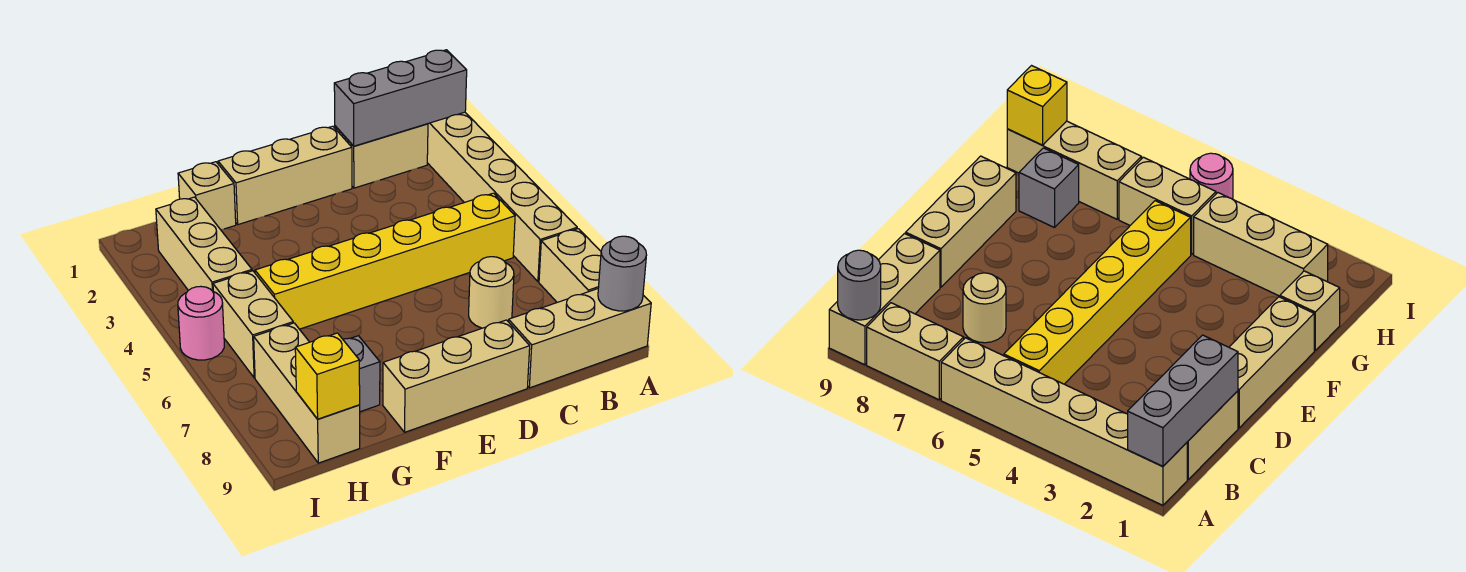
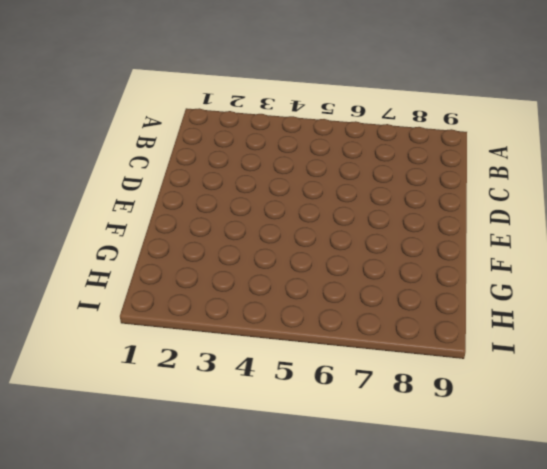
none -> tan 1x6 brick [427,112,577,282]
none -> tan 1x2 brick [539,229,601,302]
none -> tan 1x3 brick [508,289,651,388]

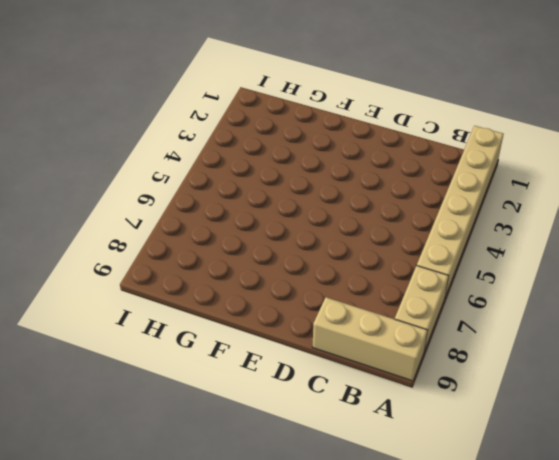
none -> tan 1x2 brick [335,124,428,188]
none -> yellow 1x6 brick [255,193,515,329]
none -> tan 1x1 round brick [469,257,514,328]

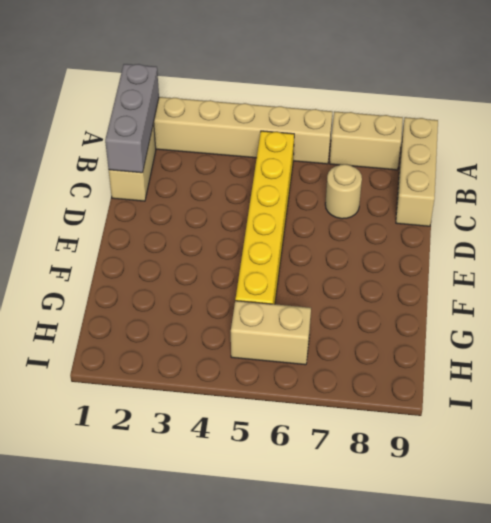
none -> tan 1x3 brick [218,126,352,224]
none -> tan 1x3 brick [383,320,530,432]
none -> tan 1x1 brick [178,162,236,230]

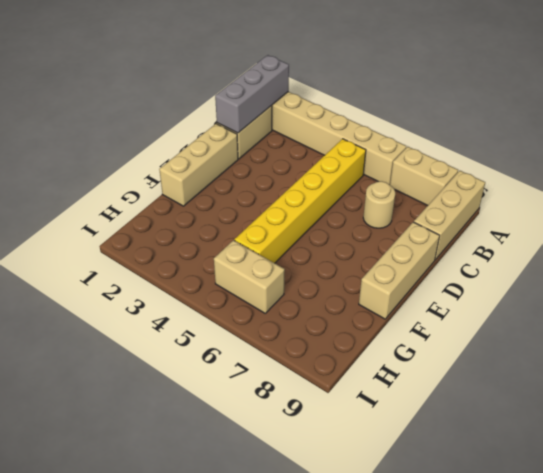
none -> tan 1x1 brick [178,162,236,230]
none -> grey 1x1 brick [343,336,380,412]
none -> tan 1x3 brick [156,197,252,291]

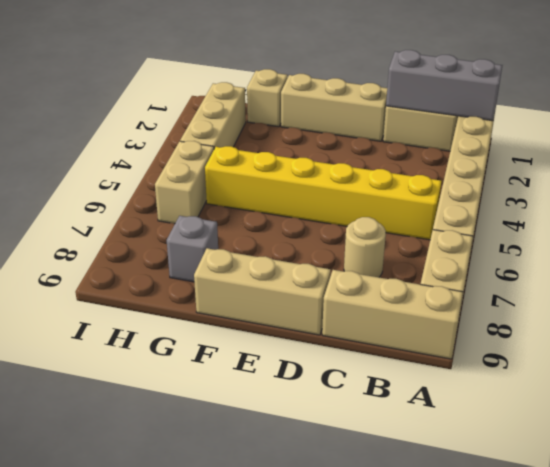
none -> tan 1x3 brick [254,323,360,463]
none -> pink 1x1 round brick [178,287,224,360]
none -> grey 1x1 round brick [598,236,646,311]

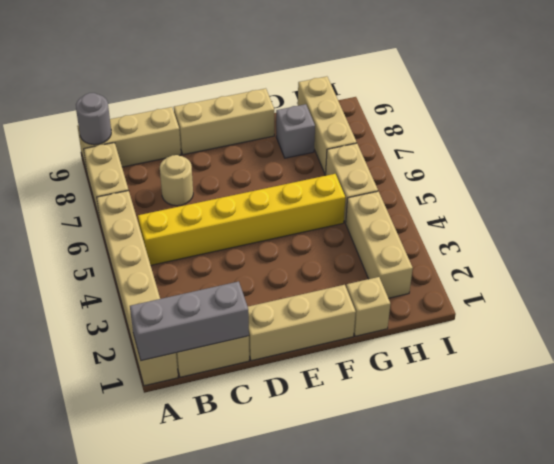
none -> pink 1x1 round brick [178,287,224,360]
none -> yellow 1x1 brick [295,333,360,419]

